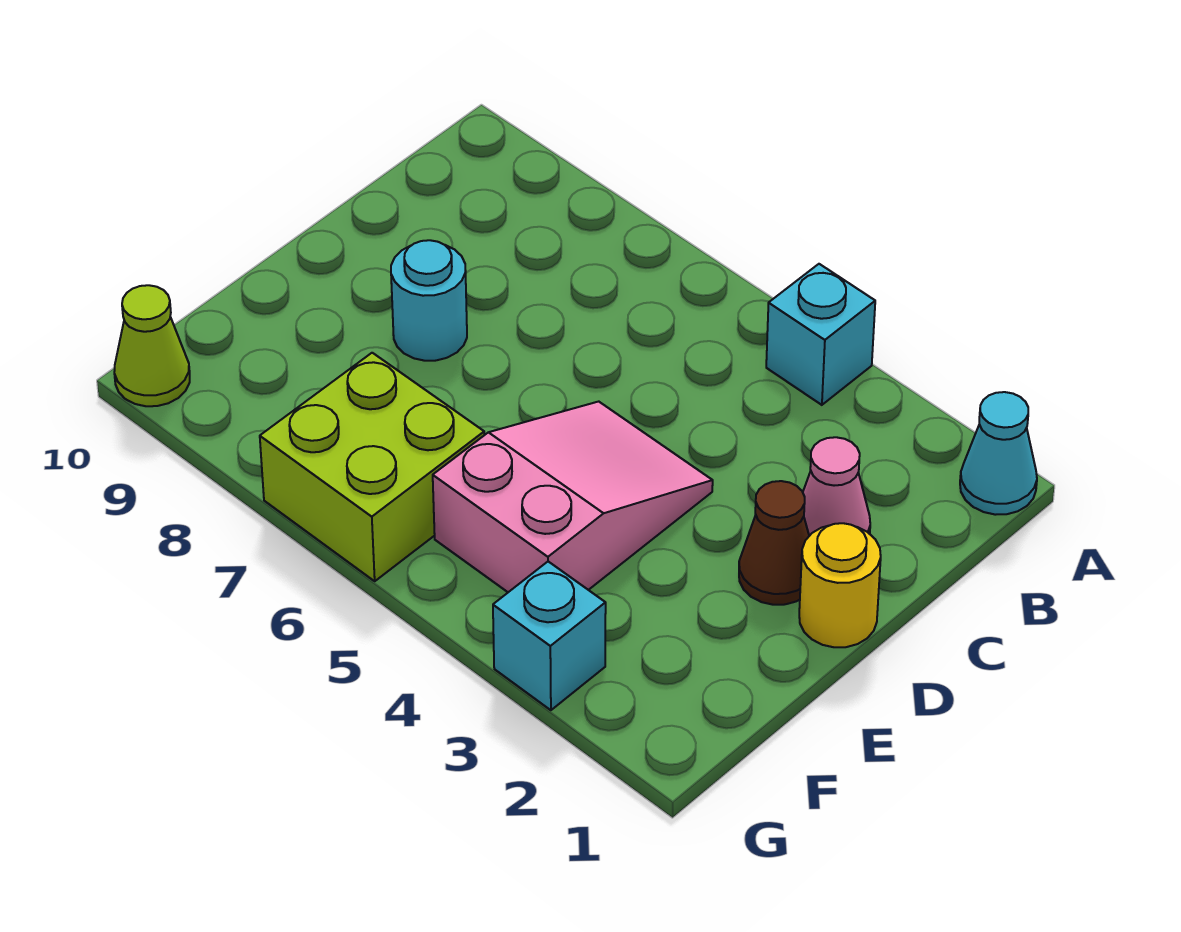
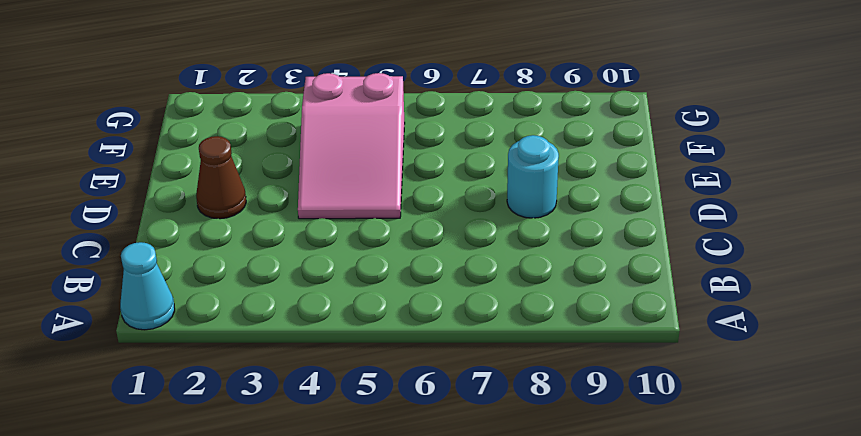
none -> cyan 1x1 brick [766,264,875,405]
none -> pink 1x1 cone [803,437,870,536]

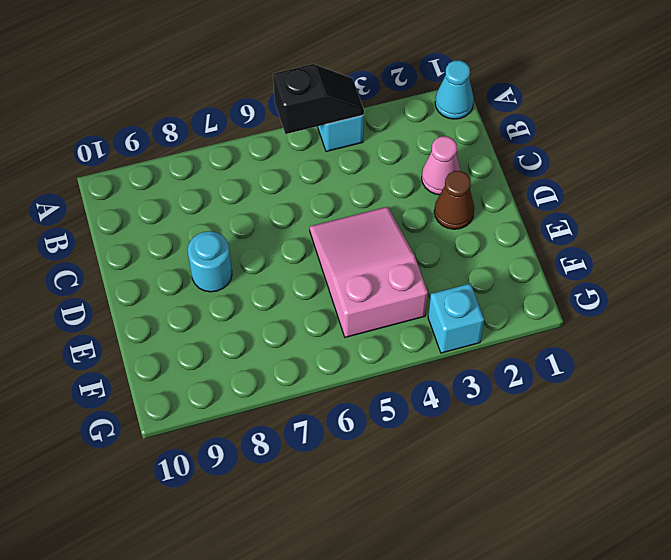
black 1x2 slope [273,64,364,134] -> none
none -> yellow 1x1 round brick [799,523,881,647]
none -> lime 2x2 brick [260,353,484,581]

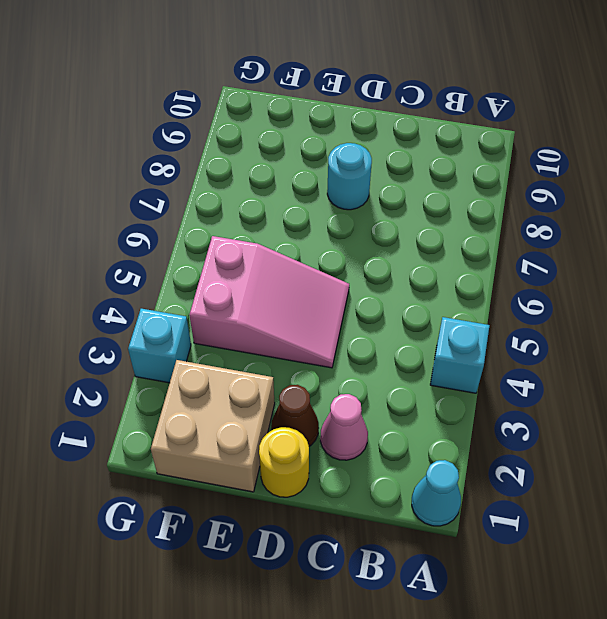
tan 2x2 brick [151,360,275,492] -> none
none -> lime 2x2 brick [260,353,484,581]
none -> lime 1x1 cone [114,285,190,406]

